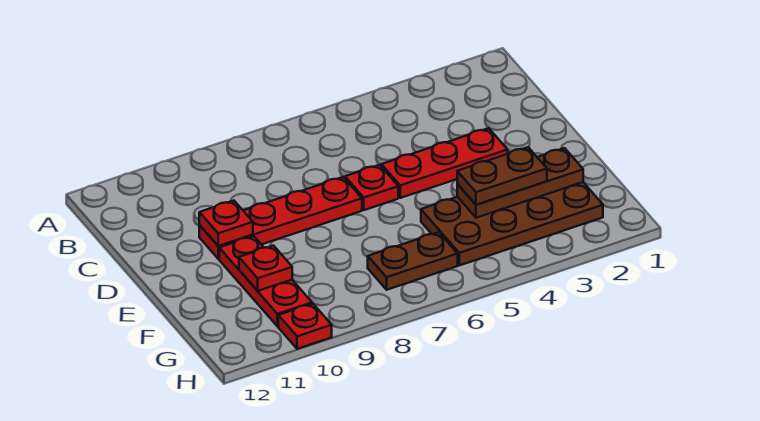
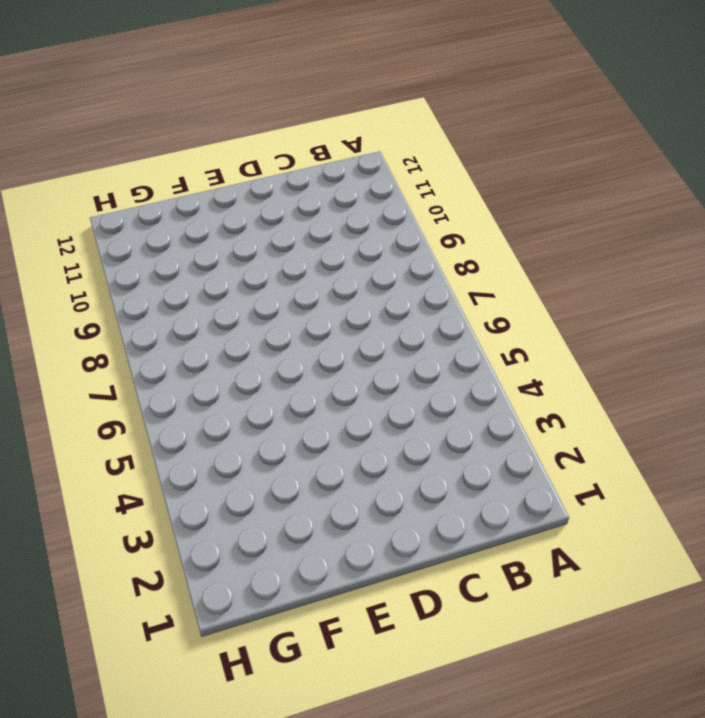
none -> red 1x3 plate [381,128,508,198]
none -> red 1x1 plate [345,165,398,210]

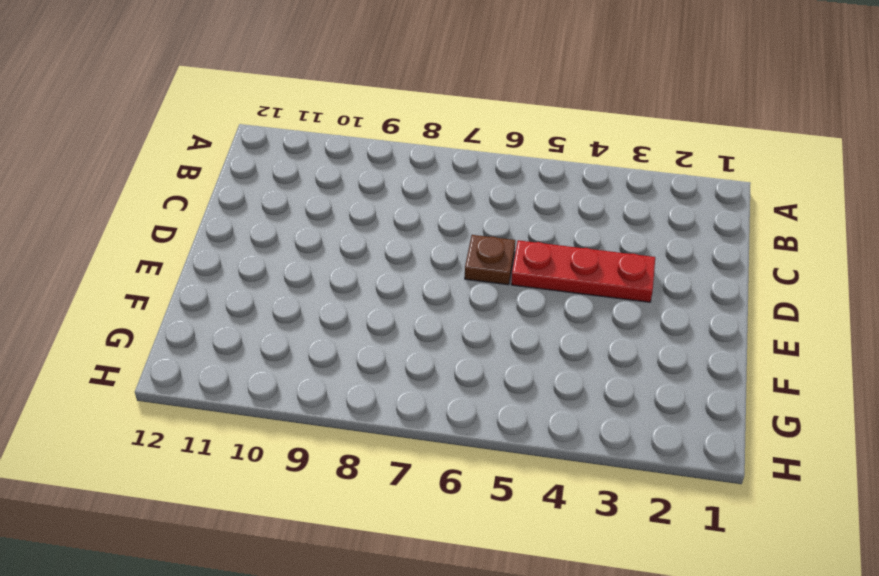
brown 1x1 plate [465,235,515,285] -> red 1x1 plate [345,165,398,210]
none -> red 1x4 plate [199,177,362,259]
none -> red 1x3 plate [219,236,312,326]

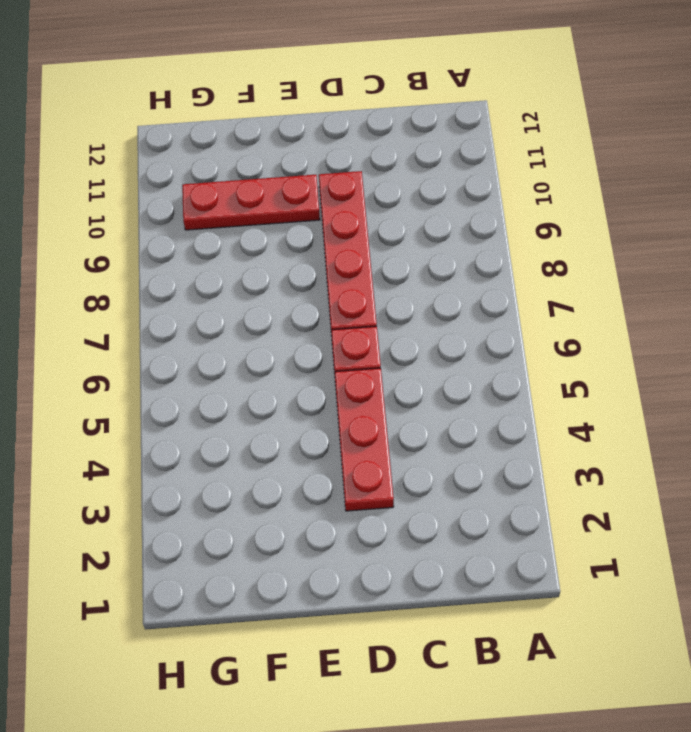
none -> brown 2x4 plate [421,182,603,265]
none -> brown 1x2 plate [368,232,458,290]

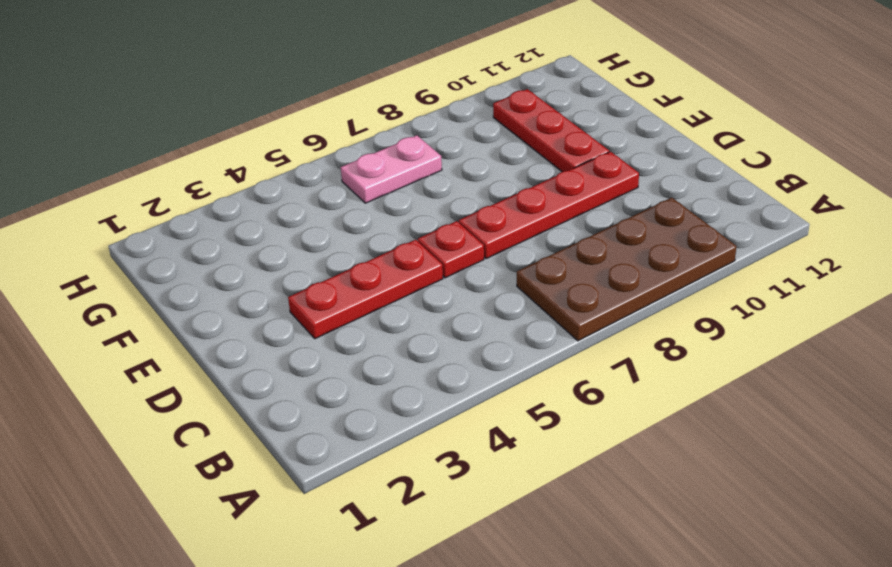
brown 2x4 plate [517,198,737,341] -> brown 2x4 plate moved to [421,182,603,265]
pink 1x2 plate [341,135,442,203] -> brown 1x2 plate [368,232,458,290]
none -> red 1x1 plate [278,304,332,349]
none -> red 1x1 plate [199,201,253,246]

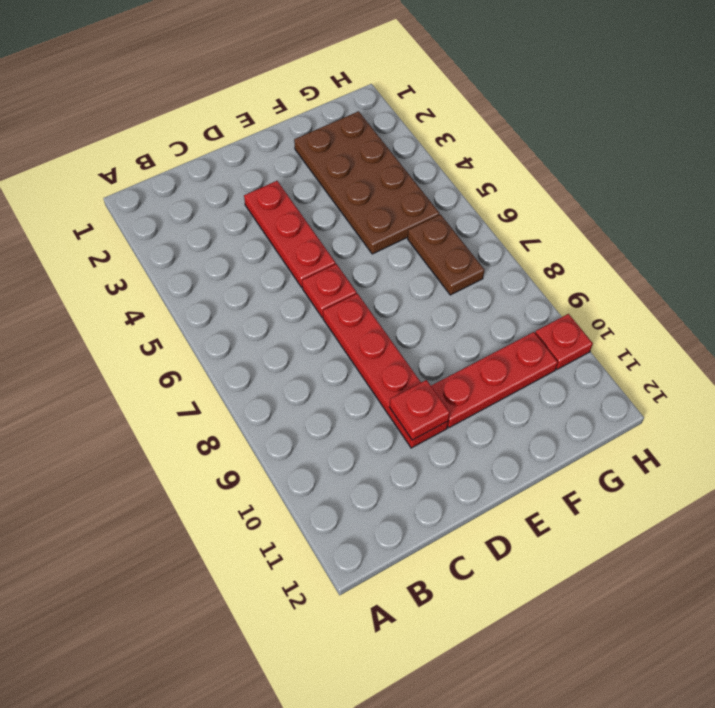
none -> brown 1x3 plate [457,148,583,218]
none -> red 1x1 plate [239,246,292,291]

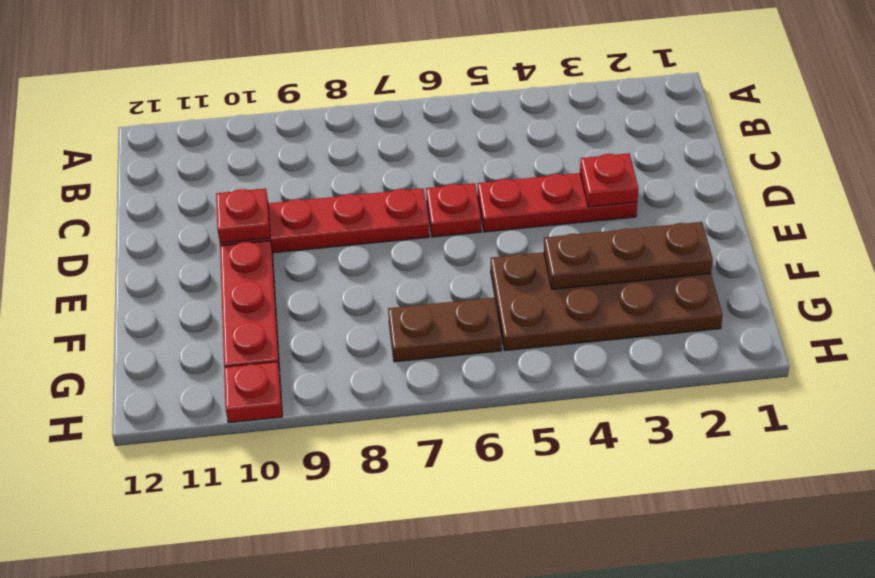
red 1x1 plate [580,153,638,207] -> red 1x1 plate moved to [239,246,292,291]
none -> brown 1x2 plate [457,147,547,205]

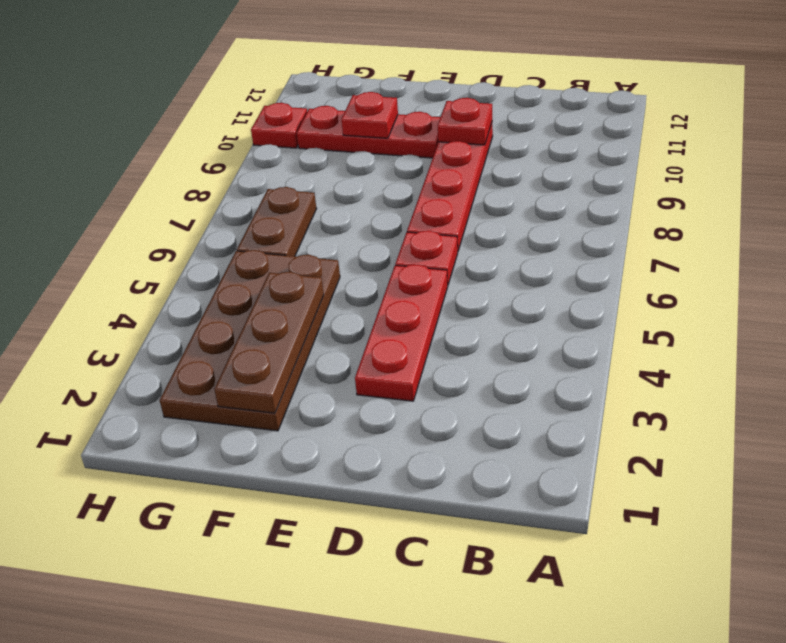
none -> brown 1x2 plate [457,147,547,205]

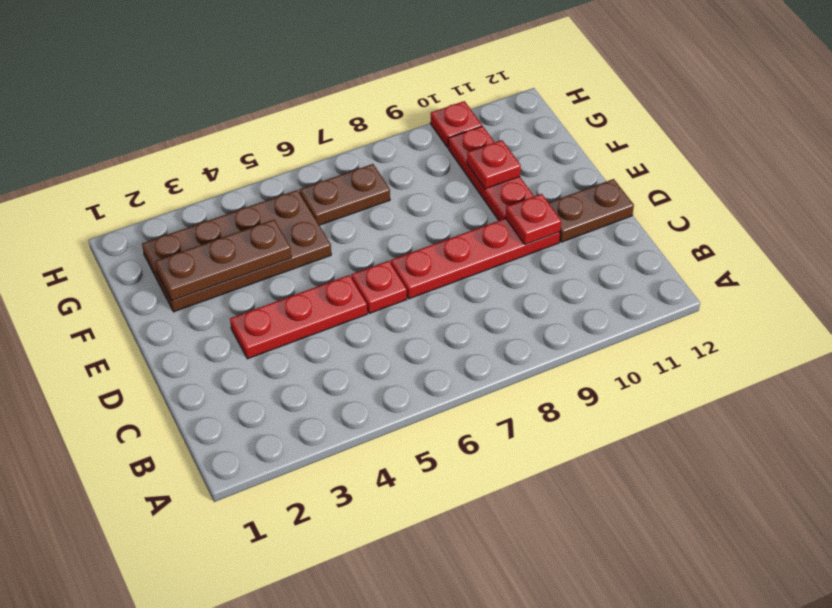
brown 1x2 plate [549,179,634,242] -> brown 1x2 plate moved to [457,147,547,205]

